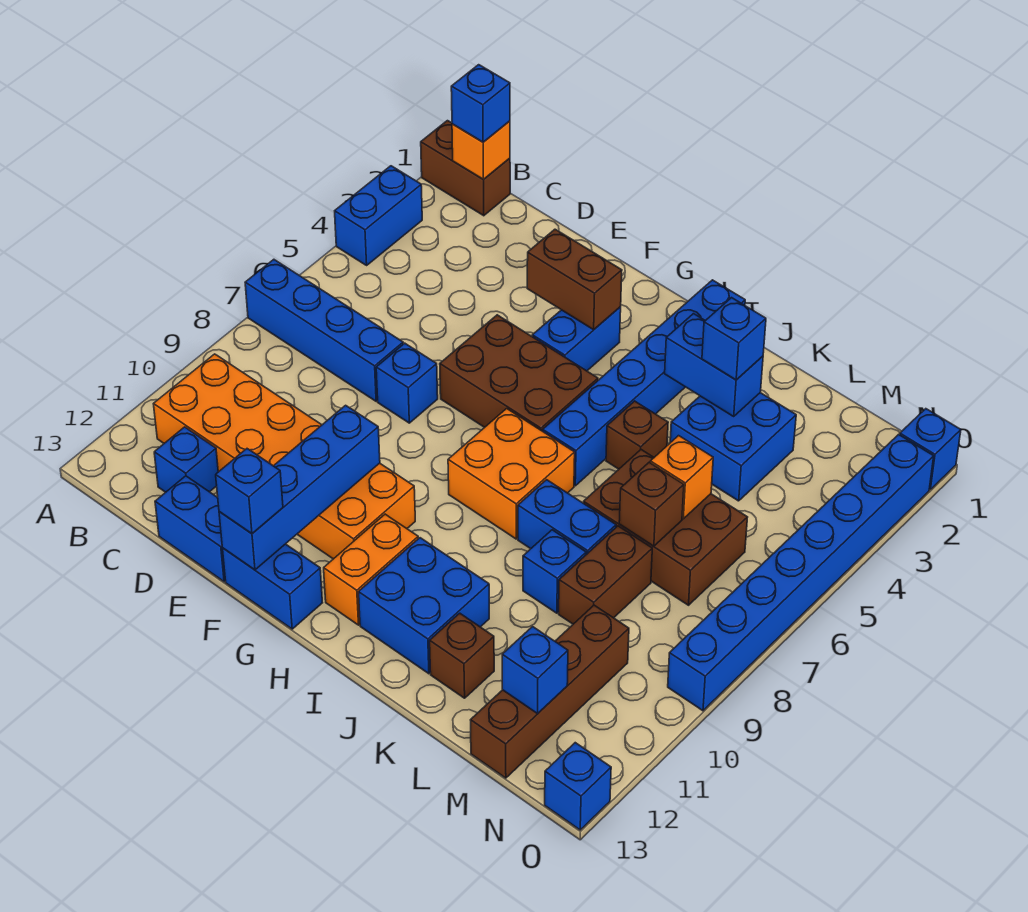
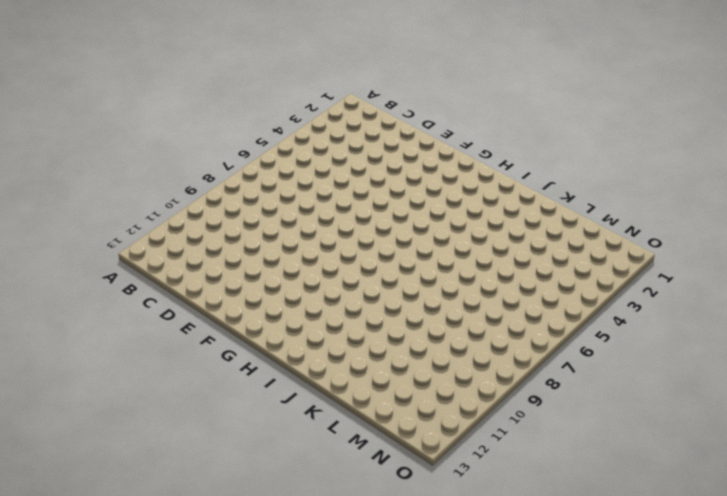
none -> brown 1x2 brick [421,121,510,216]
none -> blue 1x2 brick [335,166,422,265]
none -> blue 1x4 brick [245,259,403,401]
none -> orange 2x6 brick [154,354,415,559]

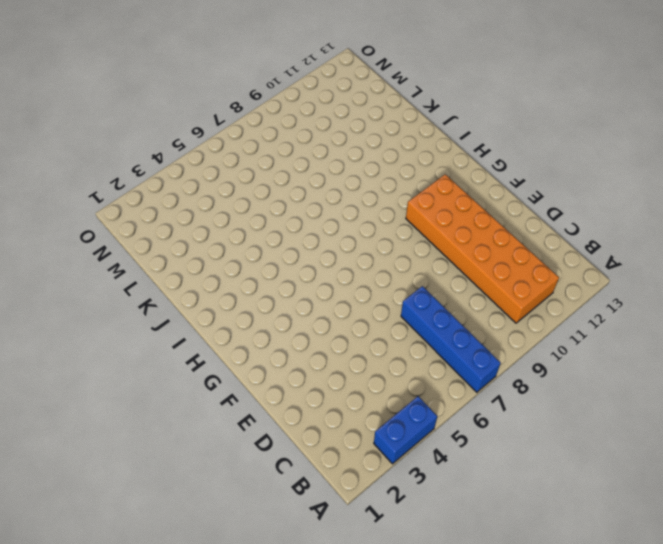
none -> brown 1x2 brick [421,121,510,216]
none -> blue 1x1 brick [154,427,218,492]
none -> blue 1x2 brick [155,476,226,582]
none -> blue 1x1 brick [376,343,438,423]

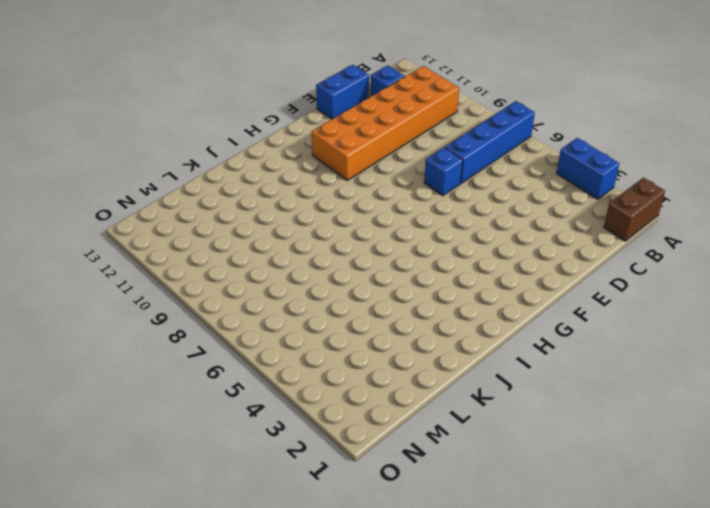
none -> brown 2x3 brick [440,315,598,431]
none -> blue 1x2 brick [223,544,322,629]
none -> blue 1x2 brick [532,307,621,371]
none -> orange 2x2 brick [448,409,575,539]

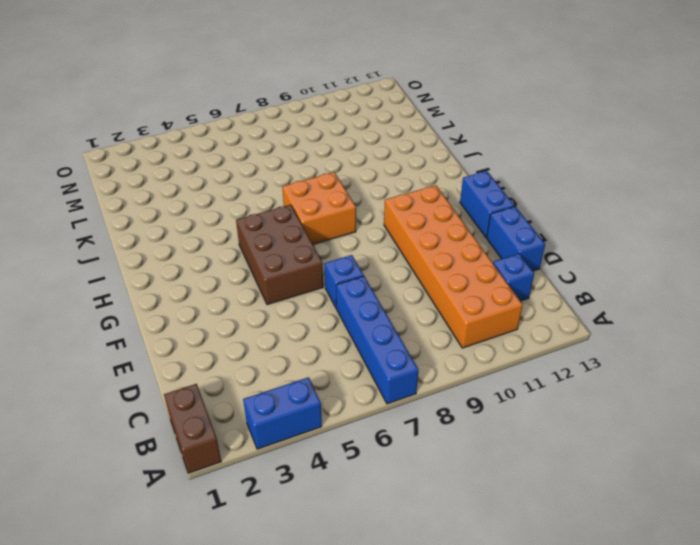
none -> blue 1x2 brick [532,307,621,371]
none -> orange 1x2 brick [324,514,418,625]
none -> blue 1x6 brick [543,280,745,486]
none -> blue 2x2 brick [359,538,489,674]

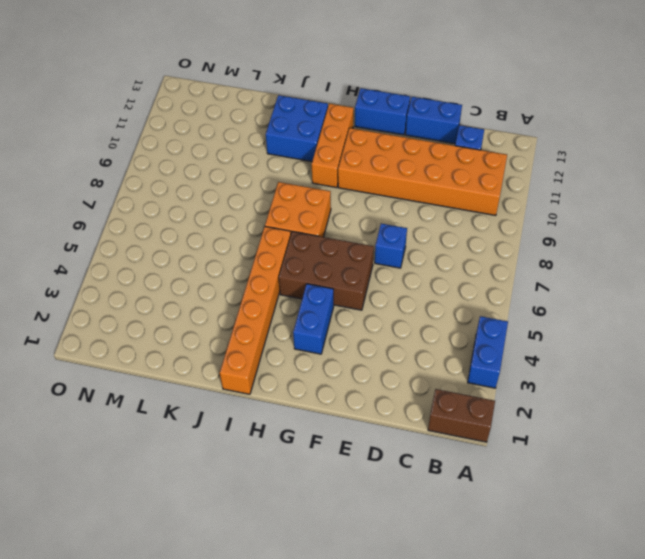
orange 1x3 brick [312,104,354,188] -> orange 1x2 brick [324,514,418,625]
orange 1x6 brick [220,227,291,394] -> blue 1x6 brick [543,280,745,486]
none -> blue 1x4 brick [245,259,403,401]
none -> brown 1x1 brick [606,401,668,469]
none -> blue 1x2 brick [518,480,616,555]
none -> blue 2x2 brick [670,393,796,501]

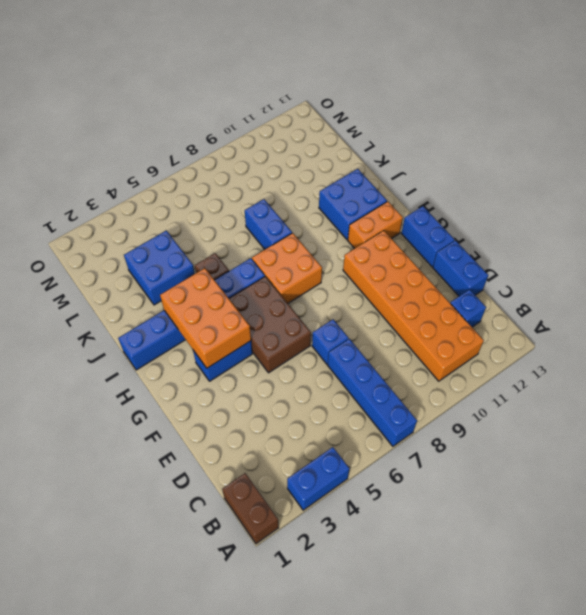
orange 2x3 brick [160,268,251,368] -> brown 1x2 brick [527,229,622,330]
none -> brown 2x3 brick [583,450,748,605]
none -> blue 1x1 brick [523,530,586,613]
none -> brown 1x1 brick [430,613,494,698]
none -> brown 1x2 brick [559,526,652,624]

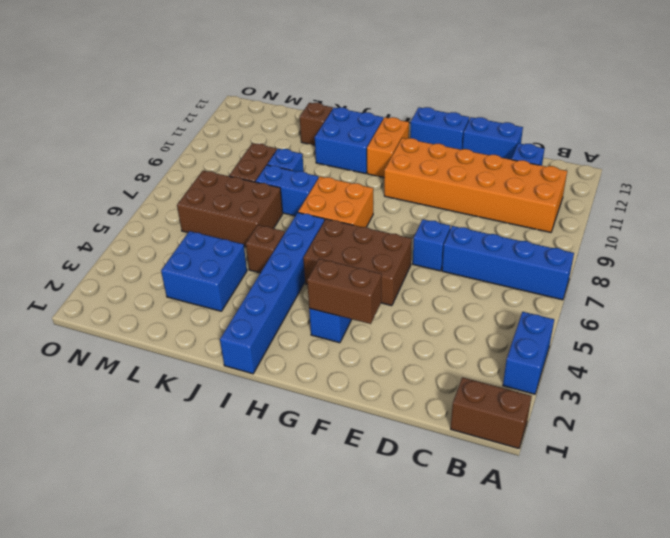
none -> brown 1x4 brick [471,605,629,778]
none -> blue 1x1 brick [900,409,961,489]
none -> blue 1x8 brick [668,434,934,711]
none -> blue 1x1 brick [545,743,611,830]

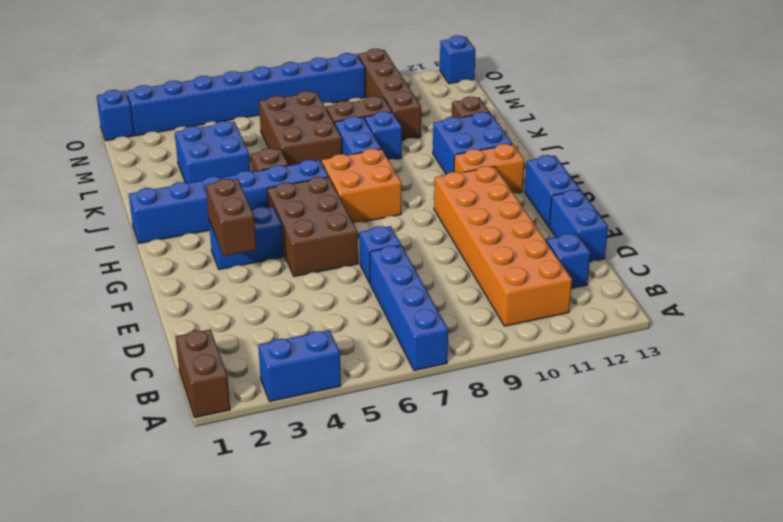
brown 1x4 brick [358,49,421,141] -> brown 1x4 brick turned to [471,605,629,778]
none -> orange 1x1 brick [452,121,510,179]
none -> blue 1x4 brick [219,405,380,570]
none -> blue 1x2 brick [665,314,763,416]
none -> orange 1x1 brick [650,436,713,519]

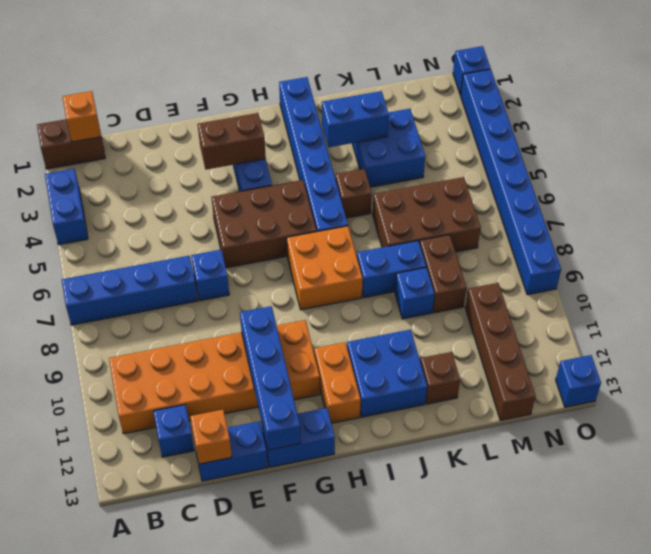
orange 1x1 brick [190,410,232,464] -> orange 1x1 brick moved to [650,436,713,519]
none -> brown 1x1 brick [619,462,684,546]
none -> blue 1x1 brick [502,627,568,714]
none -> blue 1x1 brick [451,65,510,142]
none -> blue 1x1 brick [216,449,283,534]

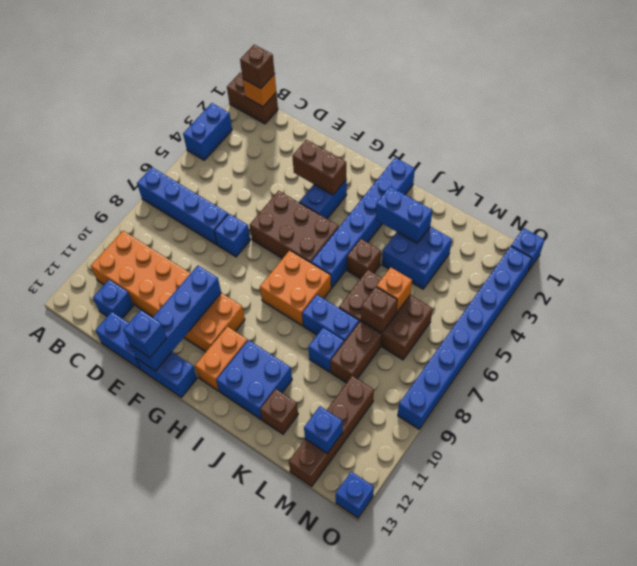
brown 1x1 brick [240,45,275,88] -> blue 1x1 brick [451,65,510,142]
none -> blue 1x1 brick [702,298,766,380]

